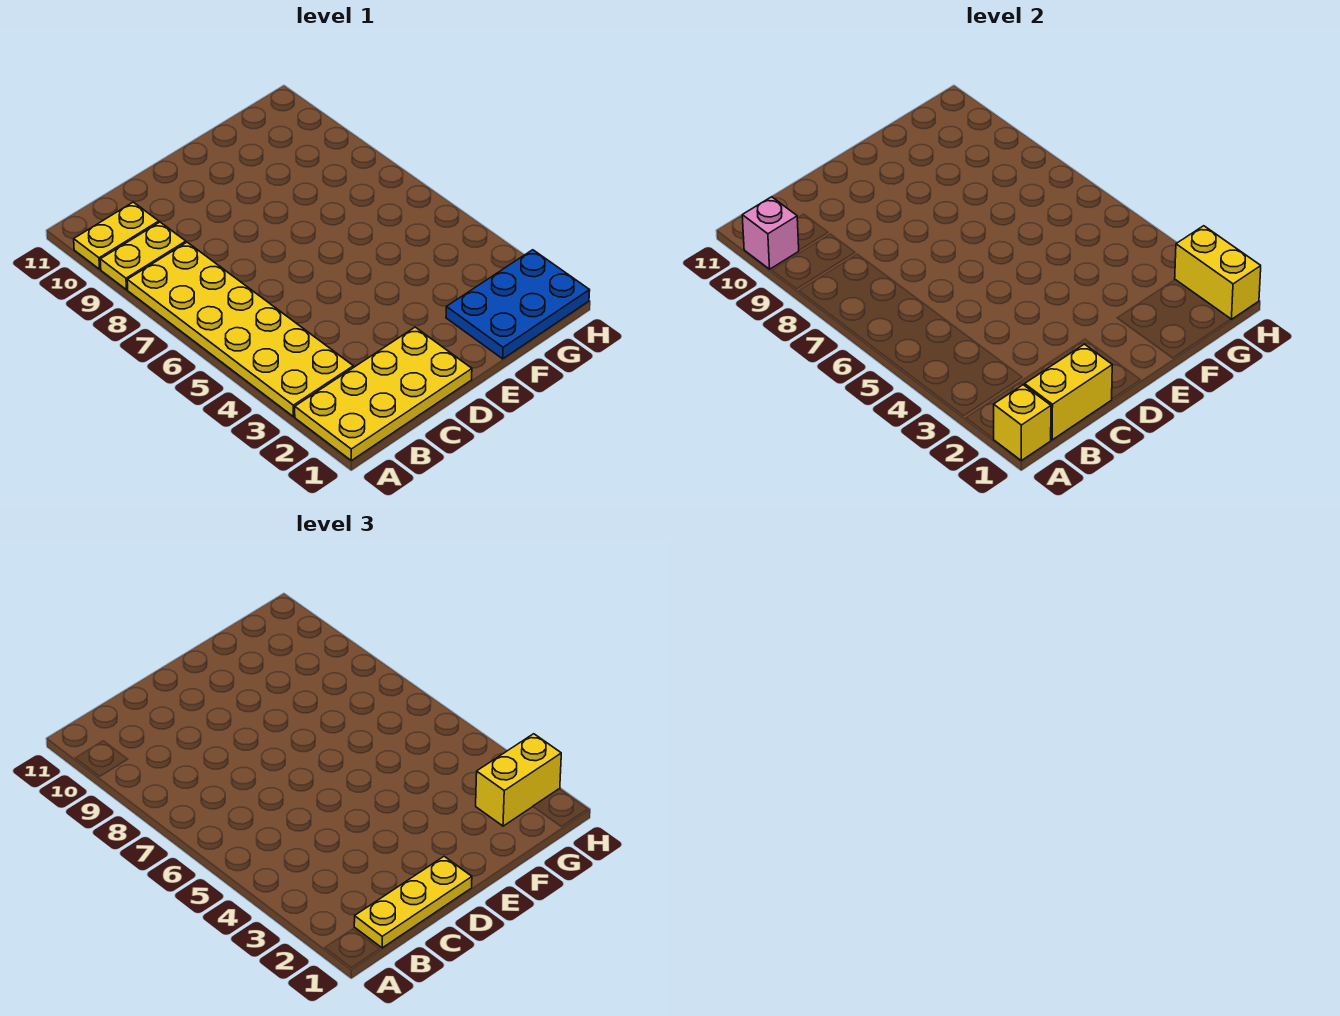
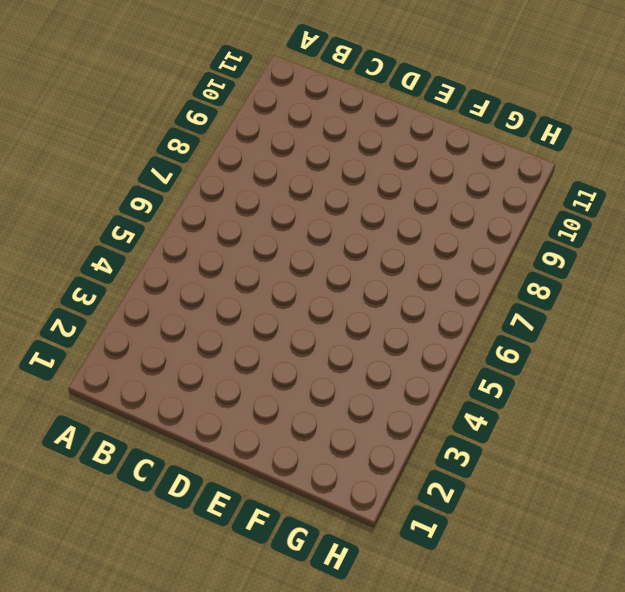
none -> yellow 2x4 plate [295,327,472,461]
none -> yellow 2x6 plate [127,242,353,417]

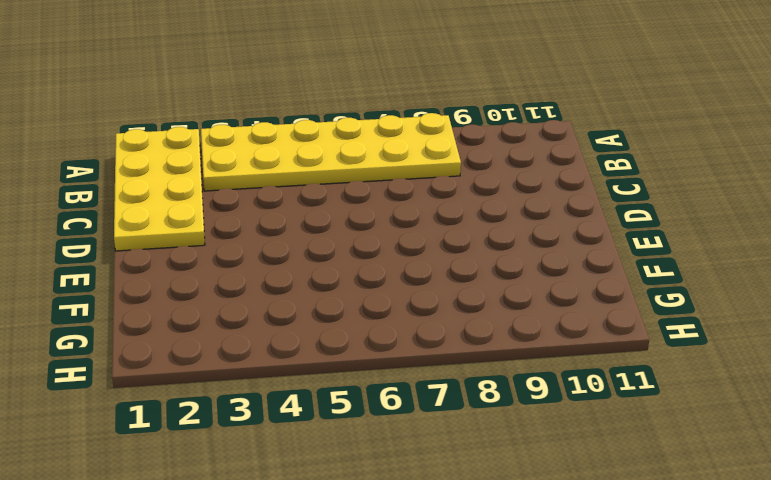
none -> yellow 1x2 plate [100,222,186,290]
none -> yellow 1x2 plate [74,202,159,269]

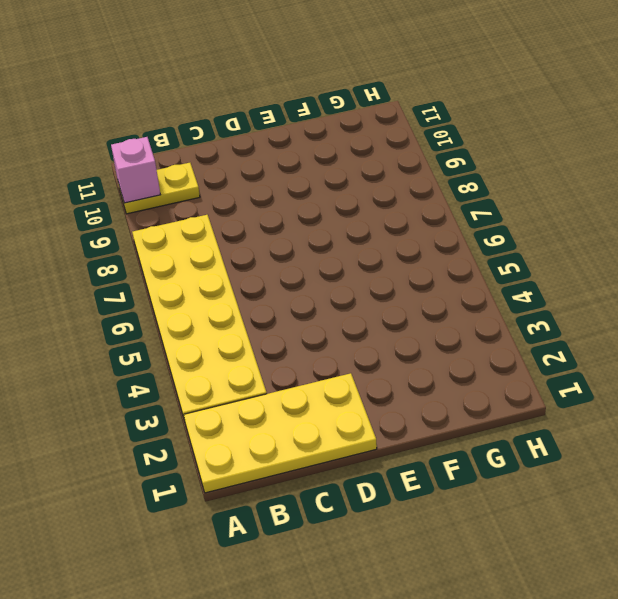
none -> yellow 1x2 plate [100,222,186,290]
none -> blue 2x3 plate [446,250,590,359]

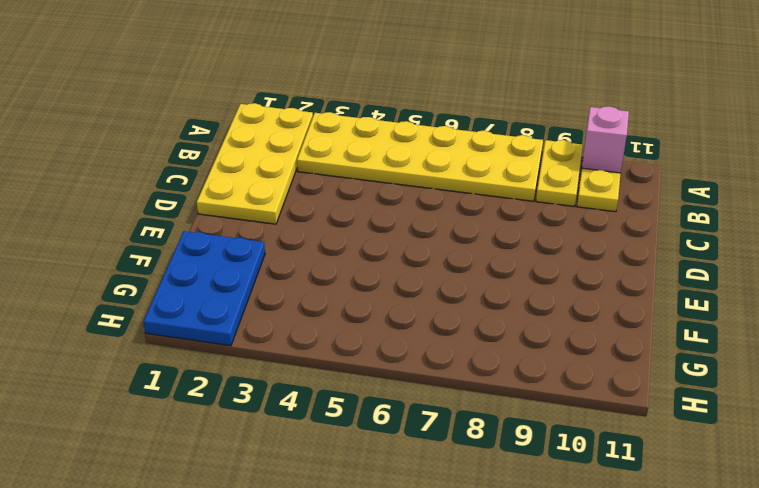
none -> yellow 1x1 brick [994,385,1051,461]
none -> yellow 1x2 brick [1025,344,1112,440]

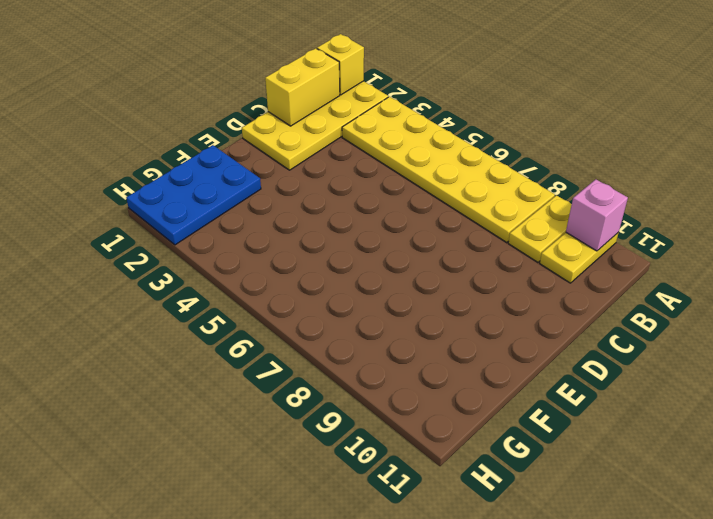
none -> yellow 1x2 brick [1175,226,1261,319]
none -> yellow 1x3 plate [354,856,472,948]

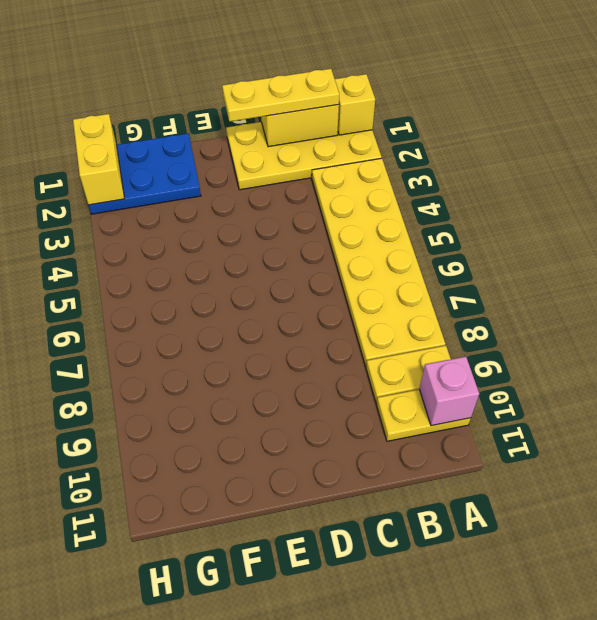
none -> yellow 1x2 brick [476,734,561,826]

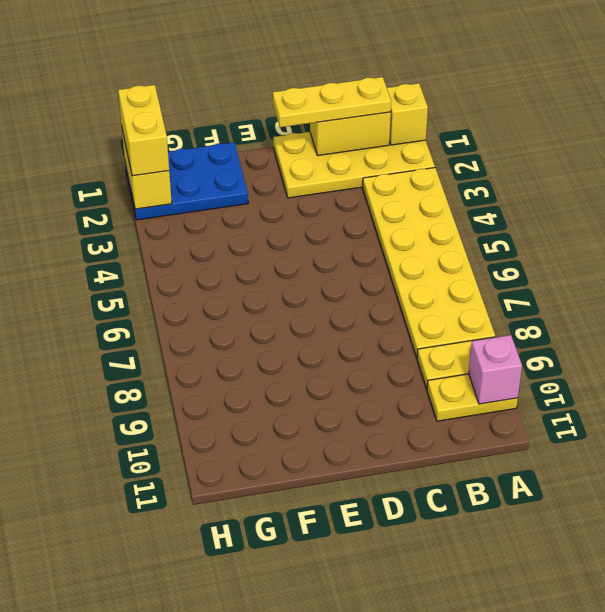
yellow 1x2 brick [118,85,169,176] -> yellow 1x2 brick turned to [476,734,561,826]

